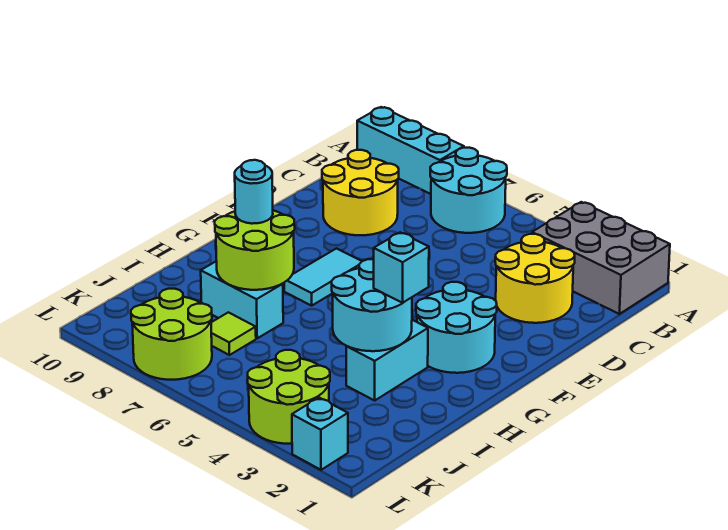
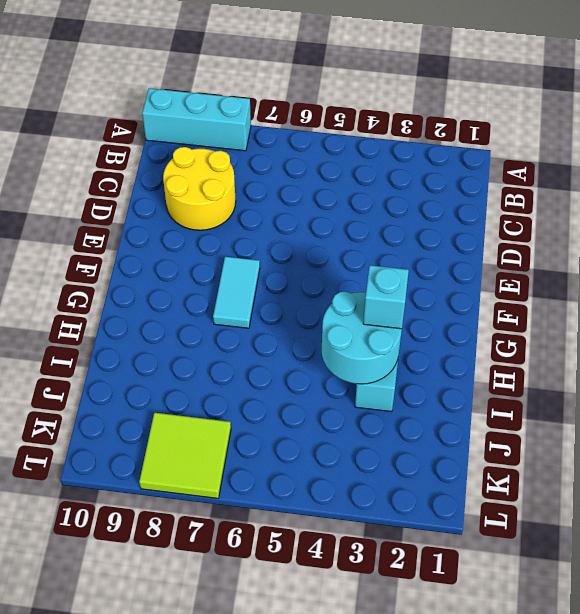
lime 2x2 tile [139,413,231,498] -> lime 2x2 round brick [131,289,212,380]
none -> grey 2x3 brick [532,202,670,314]
none -> cyan 2x2 round brick [430,148,507,233]
none -> yellow 2x2 round brick [495,234,575,323]

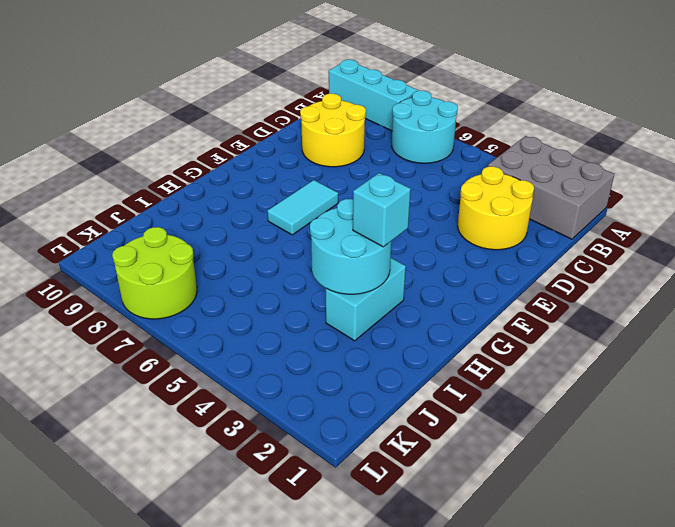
none -> cyan 2x2 round brick [416,282,497,373]
none -> cyan 1x2 brick [201,261,283,338]
none -> lime 1x1 tile [211,312,256,355]

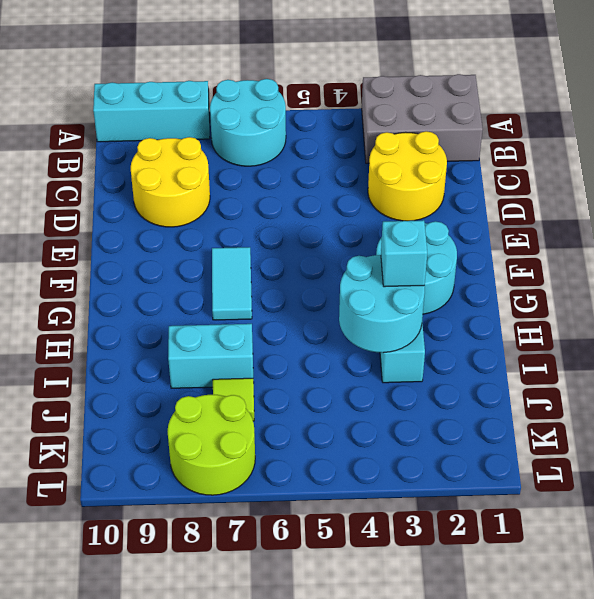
none -> lime 2x2 round brick [248,350,330,444]
none -> cyan 1x1 brick [292,398,348,470]
none -> lime 2x2 round brick [215,210,295,290]

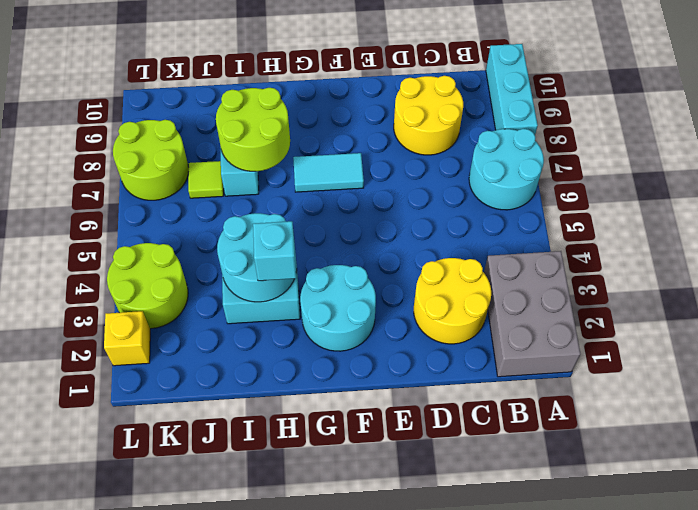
yellow 1x1 brick [104,311,150,366] -> cyan 1x1 brick [292,398,348,470]
none -> cyan 1x1 round brick [235,160,273,224]

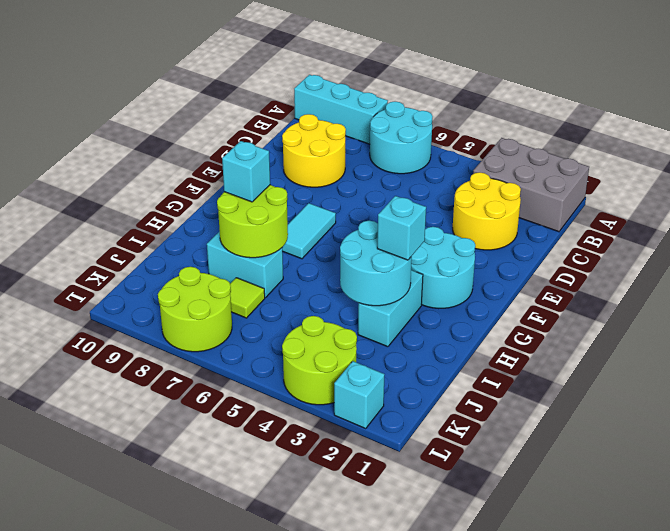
cyan 1x1 brick [222,141,270,202] -> cyan 1x1 round brick [235,160,273,224]

